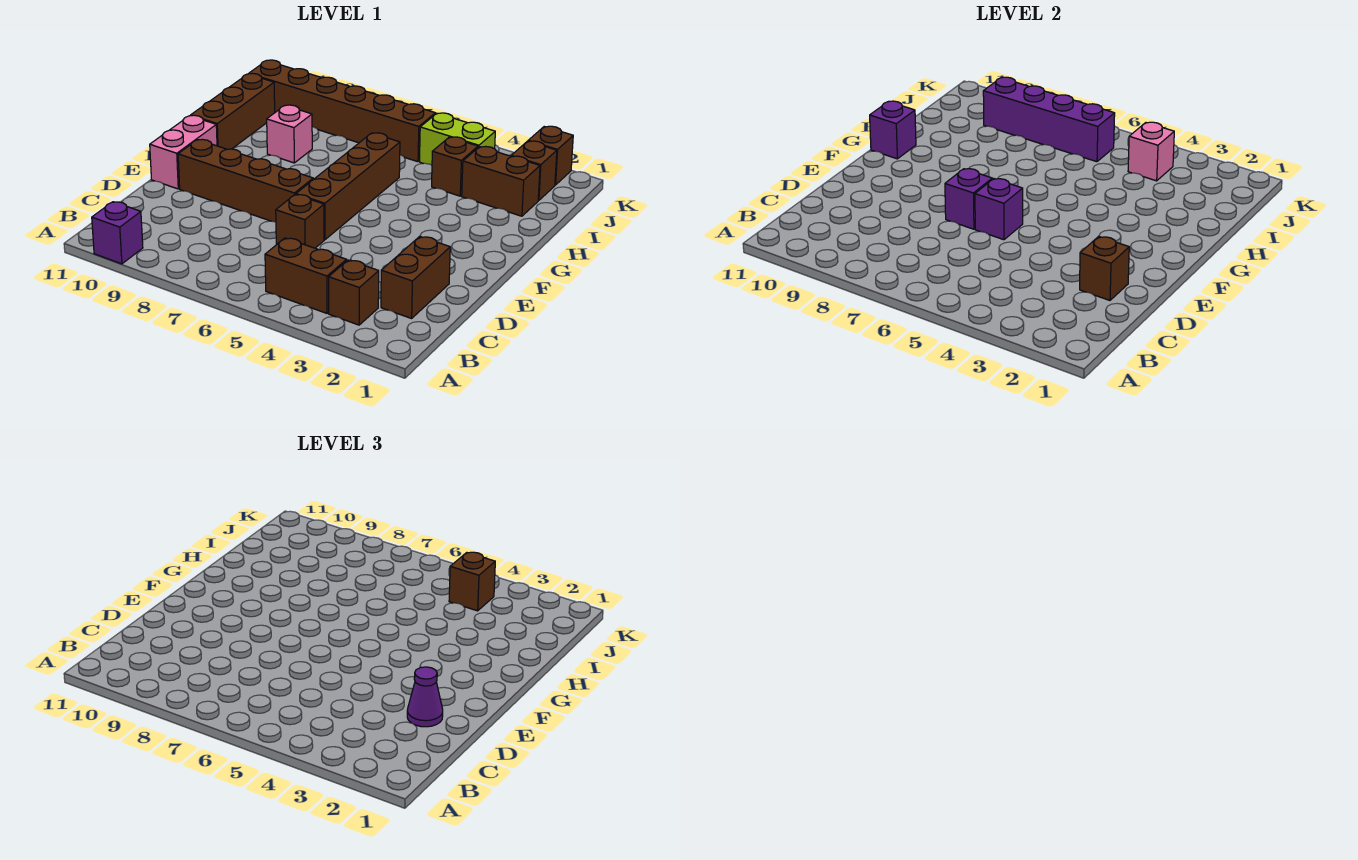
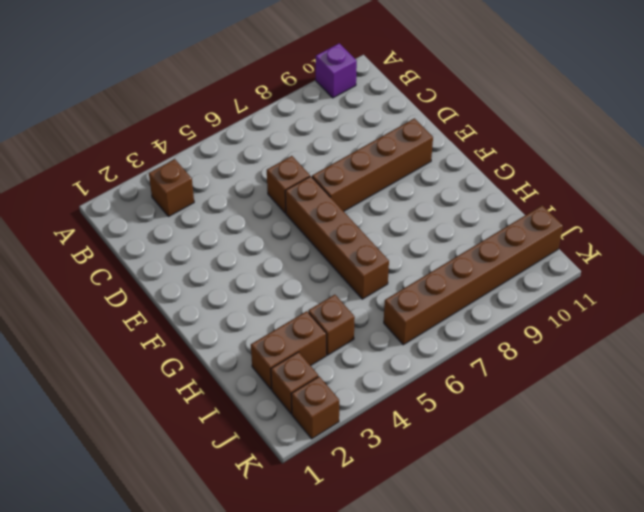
none -> brown 1x2 brick [265,238,347,313]
none -> brown 1x2 brick [381,236,450,318]
none -> pink 1x2 brick [150,115,217,189]

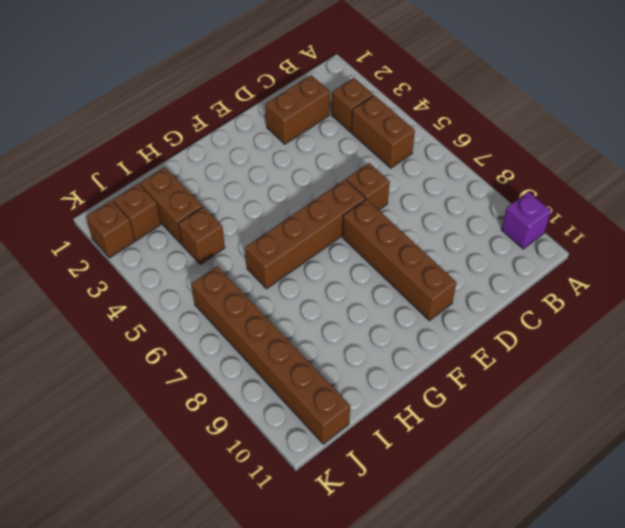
none -> pink 1x2 brick [150,115,217,189]
none -> brown 1x3 brick [191,73,275,149]
none -> pink 1x1 brick [267,105,312,163]

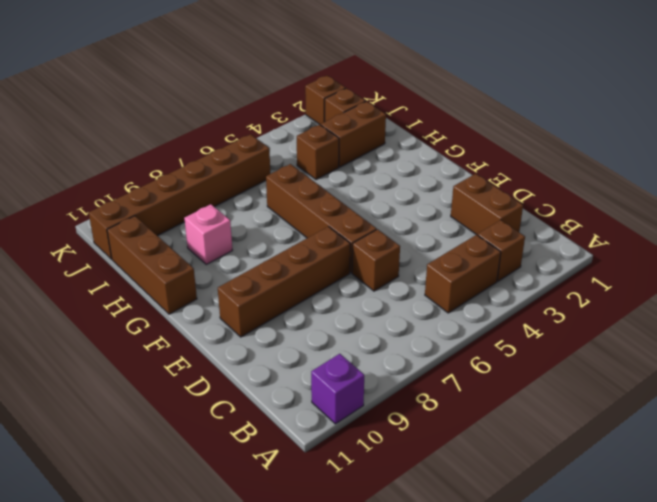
none -> pink 1x2 brick [150,115,217,189]
none -> lime 1x2 brick [420,113,495,165]
none -> brown 1x1 brick [1080,236,1129,300]

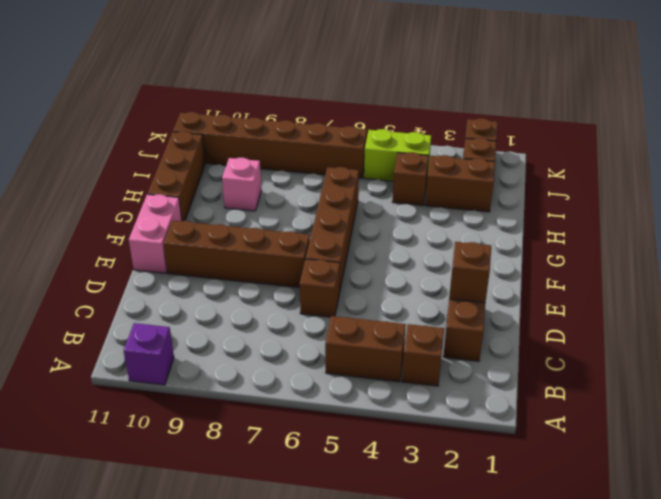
none -> purple 1x1 brick [975,179,1023,240]
none -> purple 1x1 brick [945,169,992,229]
none -> purple 1x1 brick [870,101,916,159]

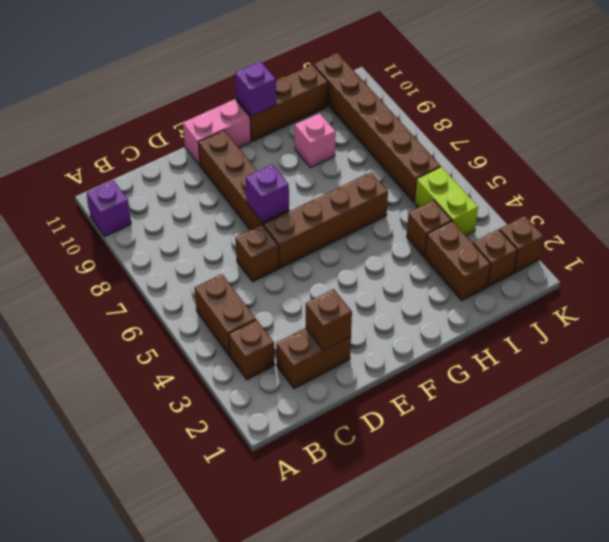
none -> purple 1x1 brick [975,179,1023,240]
none -> pink 1x1 brick [1128,122,1174,181]
none -> purple 1x4 brick [983,77,1115,162]

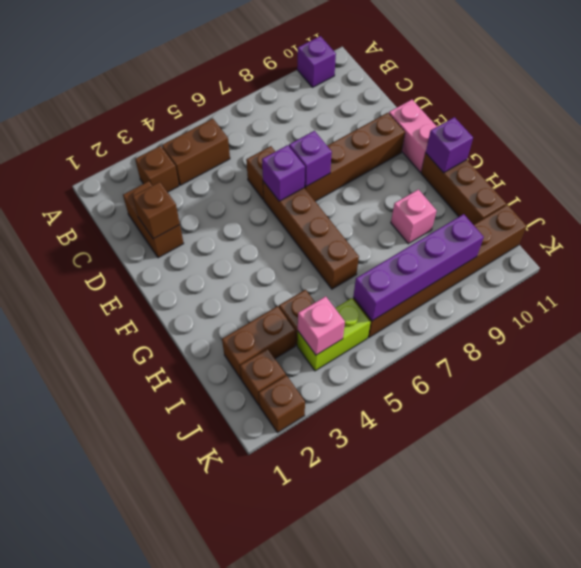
none -> purple 1x1 cone [407,667,443,727]
none -> brown 1x1 brick [449,552,495,611]

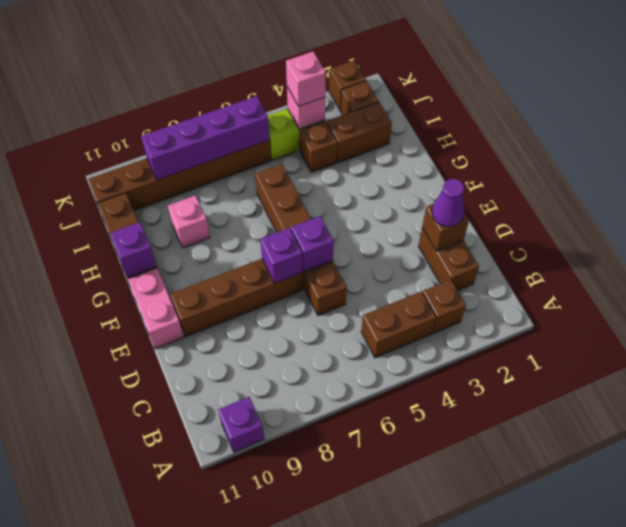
pink 1x1 brick [286,52,326,106] -> brown 1x1 brick [449,552,495,611]

